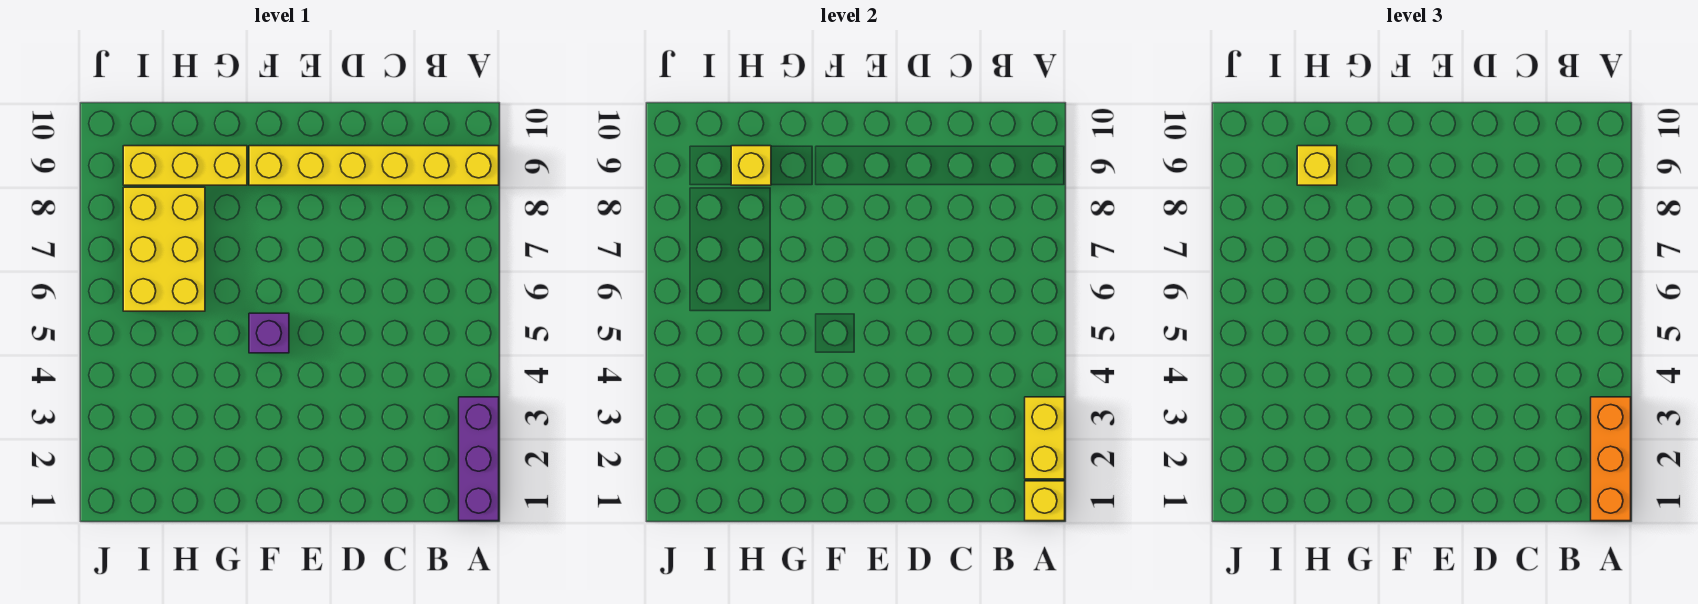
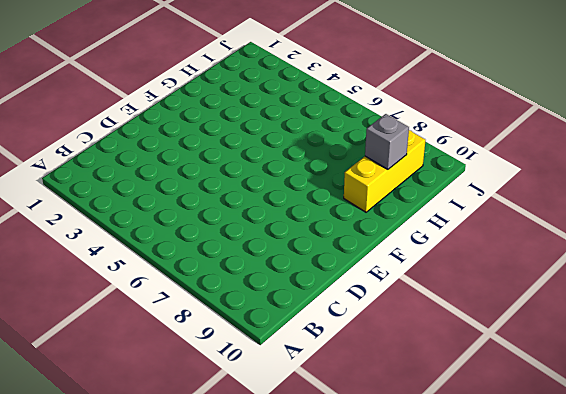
grey 1x1 brick [365,114,409,169] -> yellow 1x1 brick [731,146,771,185]
none -> purple 1x3 brick [459,397,499,521]
none -> yellow 1x6 brick [249,146,499,185]

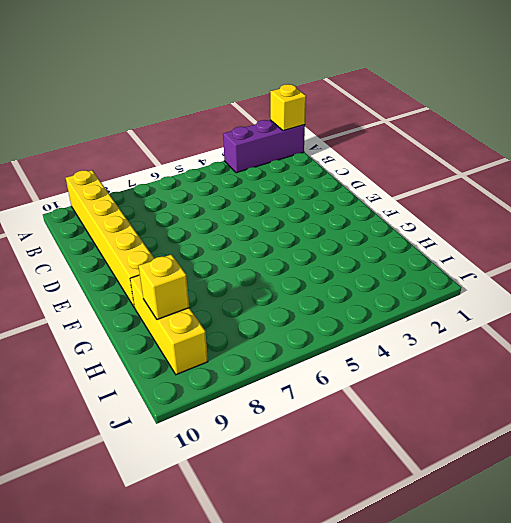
none -> purple 1x1 brick [249,313,289,353]
none -> yellow 2x3 brick [123,187,205,311]

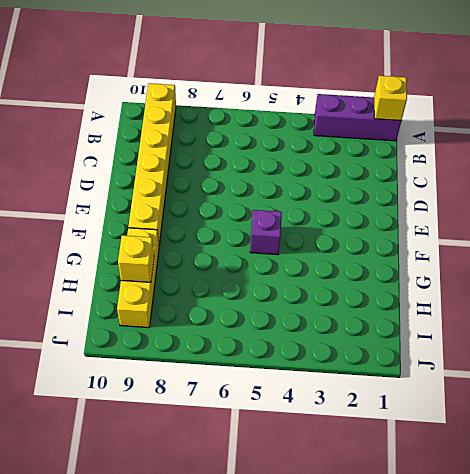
none -> yellow 2x3 brick [123,187,205,311]
none -> yellow 1x2 brick [1025,397,1065,479]

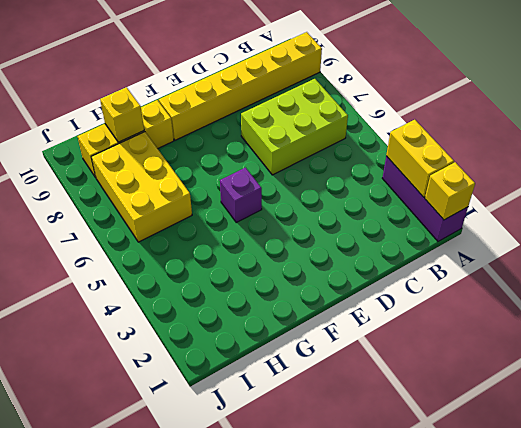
lime 2x3 brick [241,79,348,175] -> none
none -> orange 1x3 brick [1591,397,1631,521]
none -> yellow 1x1 brick [1297,146,1337,185]

